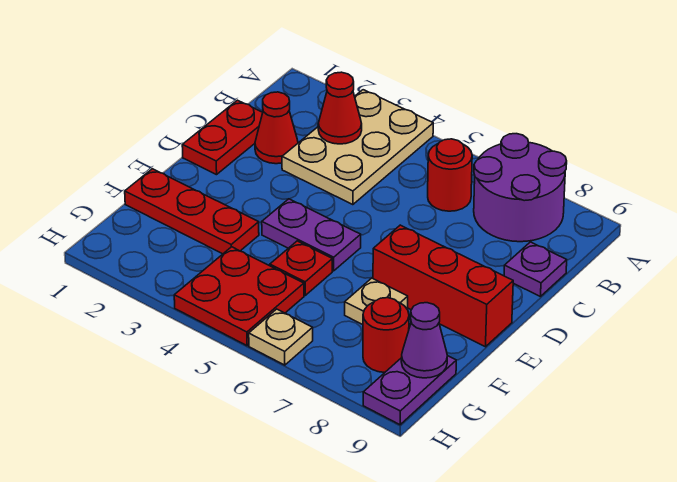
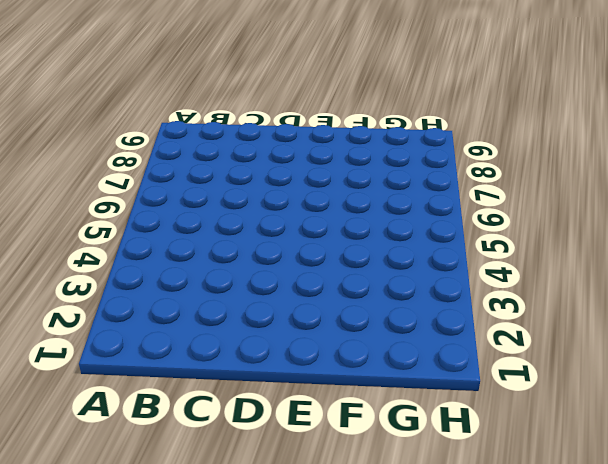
none -> tan 2x3 plate [282,90,433,205]
none -> purple 2x2 round brick [474,134,567,242]
none -> red 1x1 round brick [428,139,472,211]

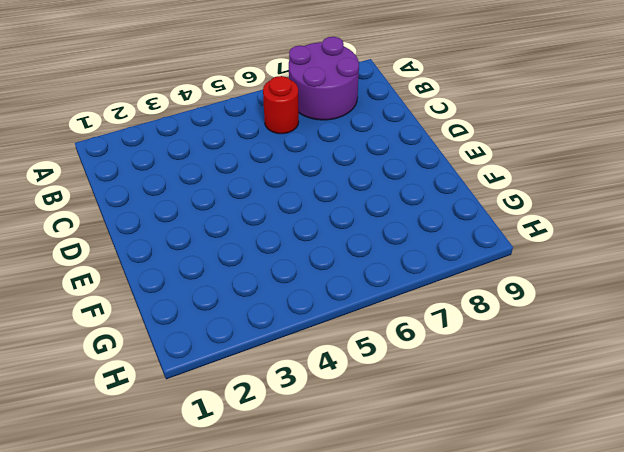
none -> tan 2x3 plate [282,90,433,205]
none -> red 1x2 plate [182,100,263,175]
none -> red 1x1 cone [255,92,298,164]

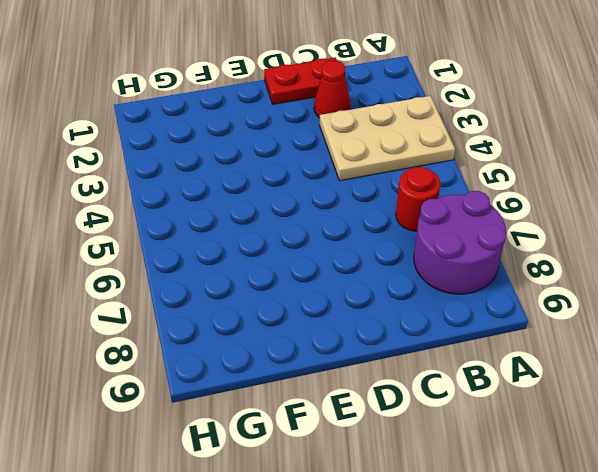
none -> purple 1x1 plate [504,242,567,297]
none -> purple 1x2 plate [262,199,361,271]
none -> red 1x3 brick [373,225,513,347]

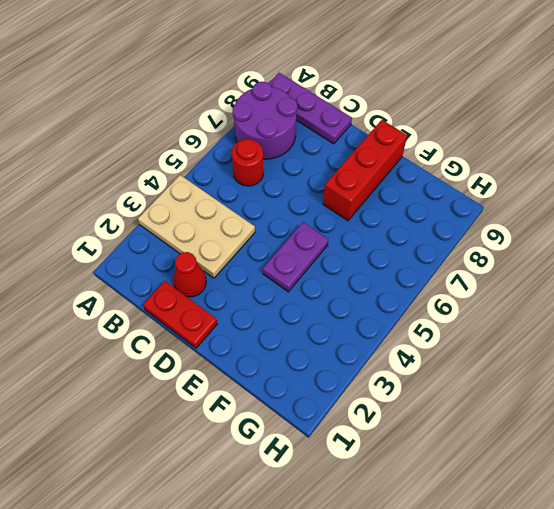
purple 1x3 plate [269,73,352,144] -> purple 1x1 plate [504,242,567,297]
none -> red 1x3 plate [125,169,259,254]
none -> red 1x1 plate [270,241,332,295]
none -> tan 1x1 plate [345,278,408,325]

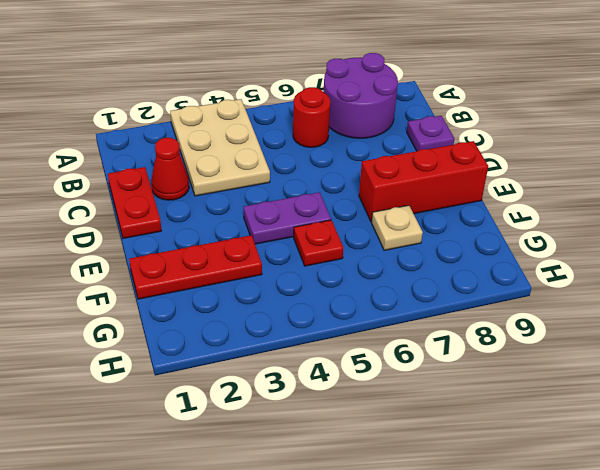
none -> red 2x2 plate [174,247,304,346]
none -> red 1x1 round brick [363,298,409,372]
none -> purple 1x2 plate [363,356,456,425]

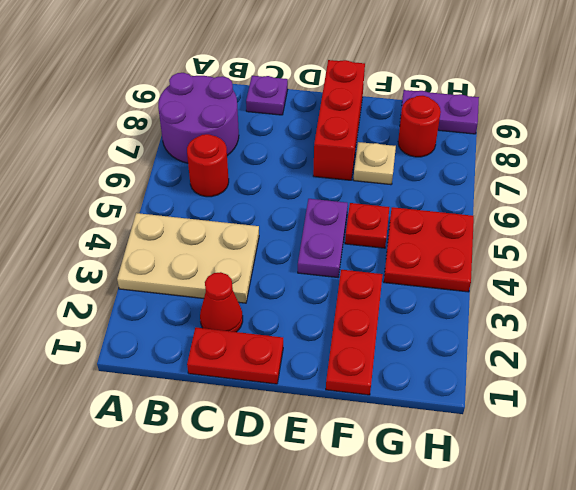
none -> tan 1x1 plate [249,309,313,365]
none -> red 1x1 cone [318,72,362,144]
none -> purple 1x1 cone [401,303,447,378]

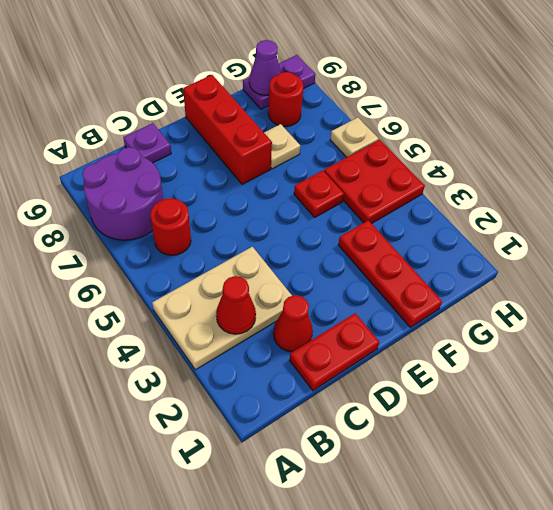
none -> purple 1x2 plate [262,199,361,271]

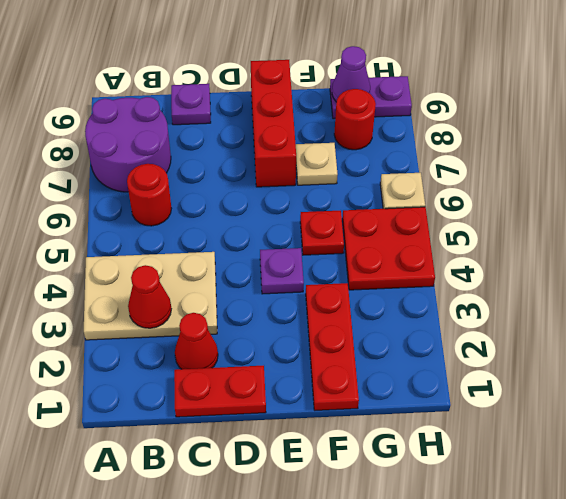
purple 1x1 plate [260,248,304,294] -> purple 1x2 plate [262,199,361,271]

